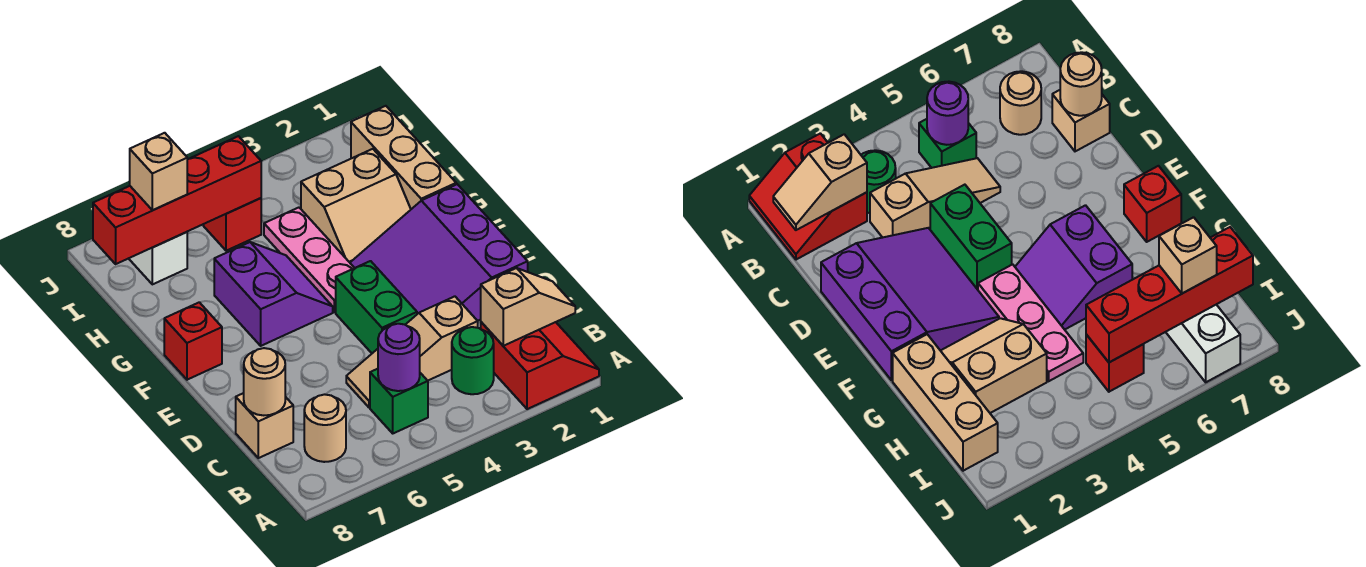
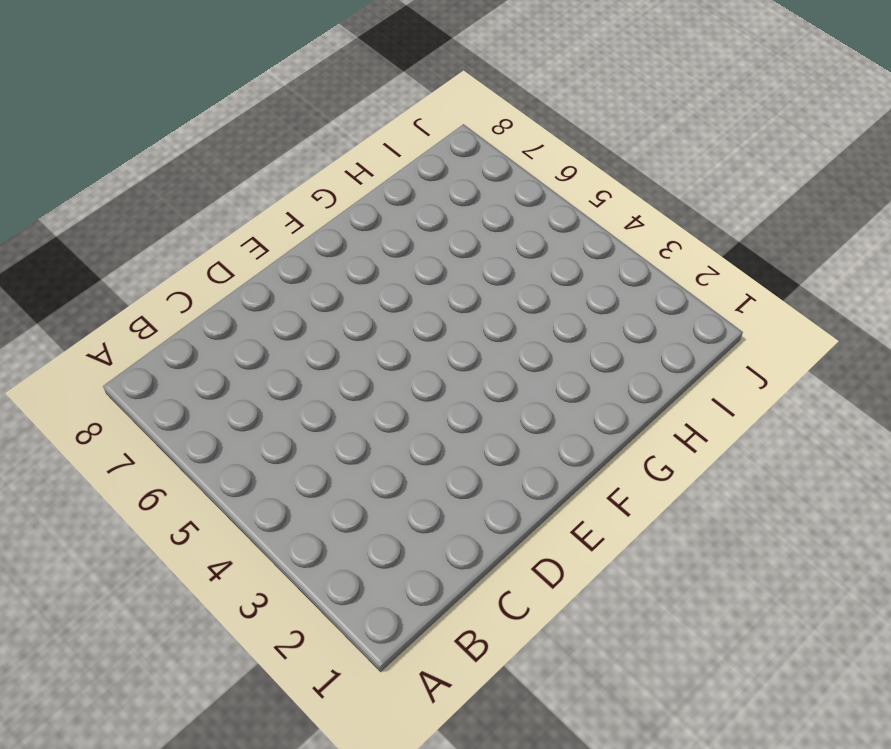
none -> red 2x2 slope [481,322,599,409]
none -> green 1x1 round brick [452,327,494,394]
none -> green 1x1 brick [370,369,428,433]

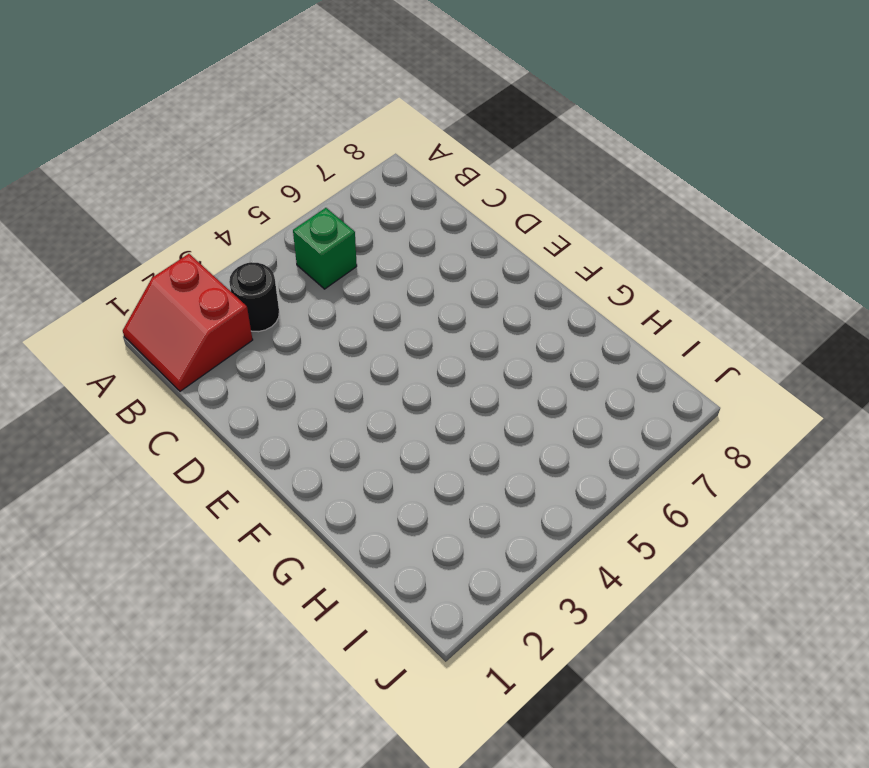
black 1x1 round brick [229,262,279,332] -> green 1x1 round brick [452,327,494,394]
none -> tan 1x1 round brick [304,394,346,462]
none -> tan 1x3 slope [346,296,478,407]
none -> tan 1x1 brick [236,393,293,458]

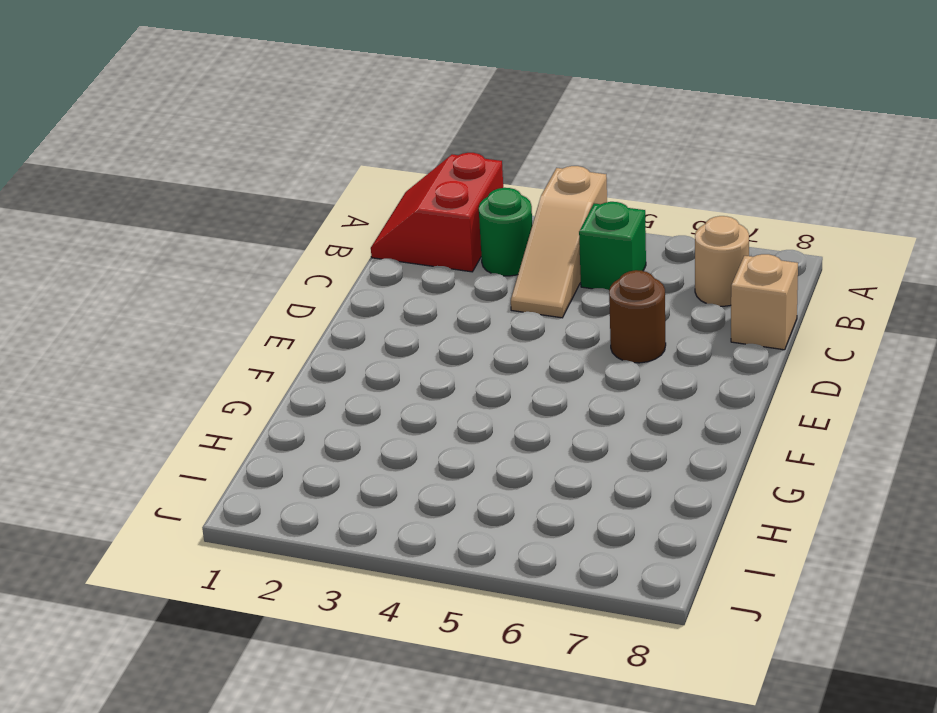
tan 1x3 slope [511,166,607,318] -> tan 1x3 slope turned to [346,296,478,407]
brown 1x1 round brick [609,270,666,363] -> none
none -> purple 3x3 slope [350,184,528,321]
none -> green 1x2 brick [336,261,417,353]
none -> pink 1x3 plate [264,208,354,312]

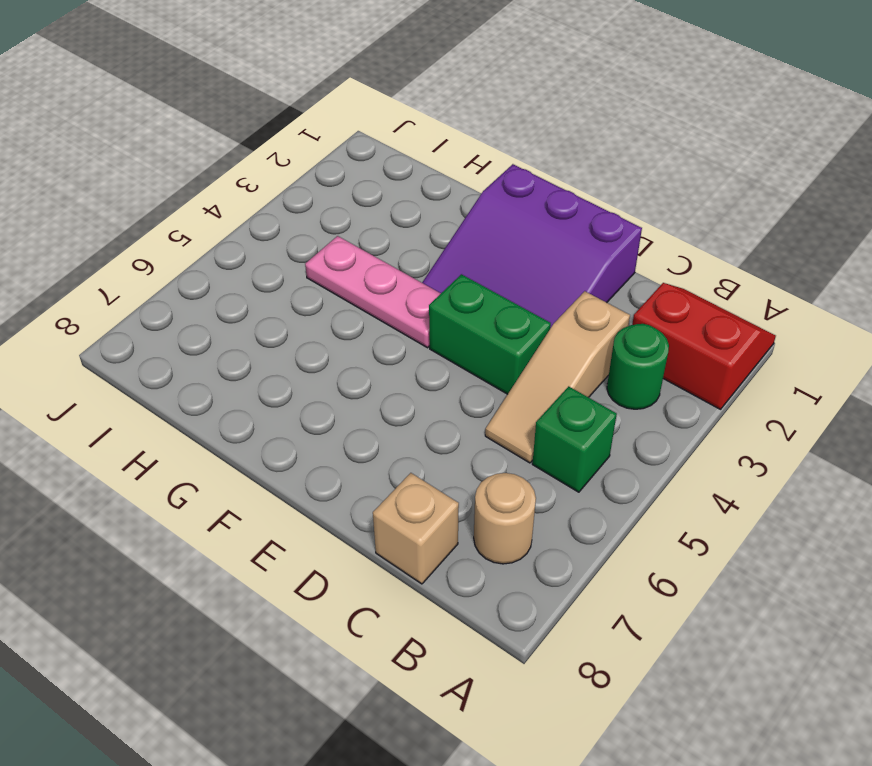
none -> purple 2x2 slope [214,242,333,346]
none -> red 1x1 brick [164,302,222,380]
none -> tan 1x3 brick [351,106,456,209]

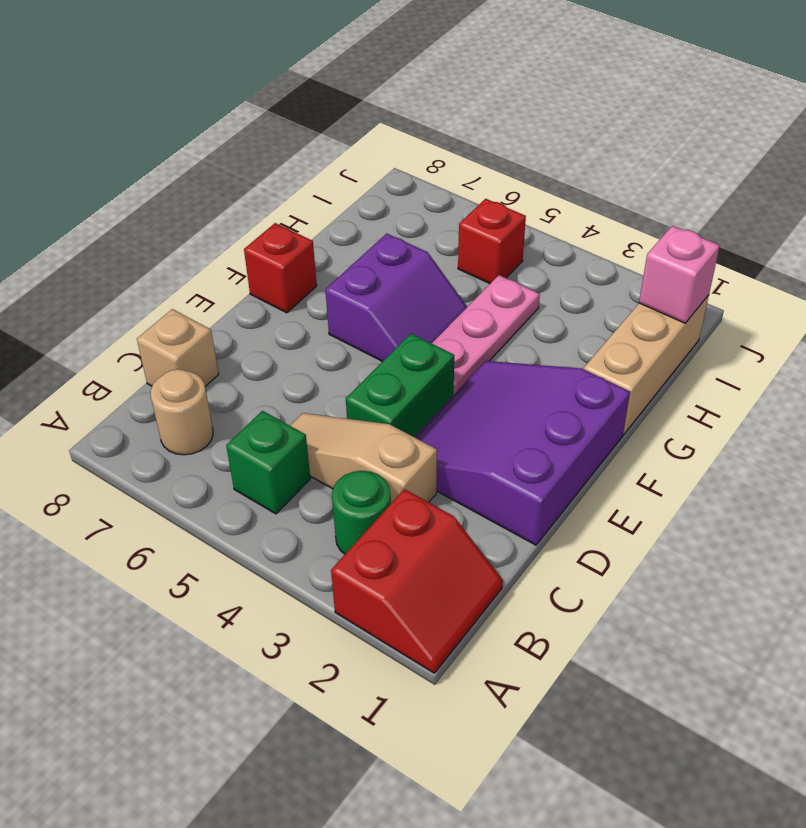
pink 1x1 brick [639,226,720,323] -> none
none -> tan 2x2 slope [301,149,411,262]
none -> white 1x2 brick [129,232,187,284]
none -> tan 1x2 slope [481,268,575,346]

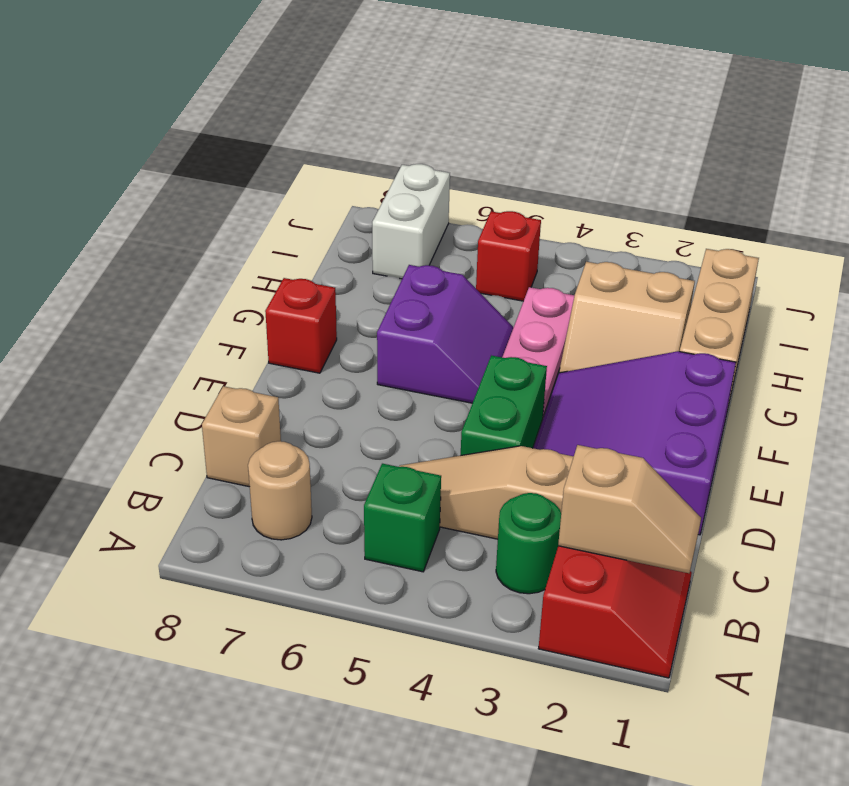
none -> purple 1x1 round brick [378,324,420,391]
none -> tan 1x1 round brick [244,348,285,415]
none -> red 1x4 brick [93,136,261,264]

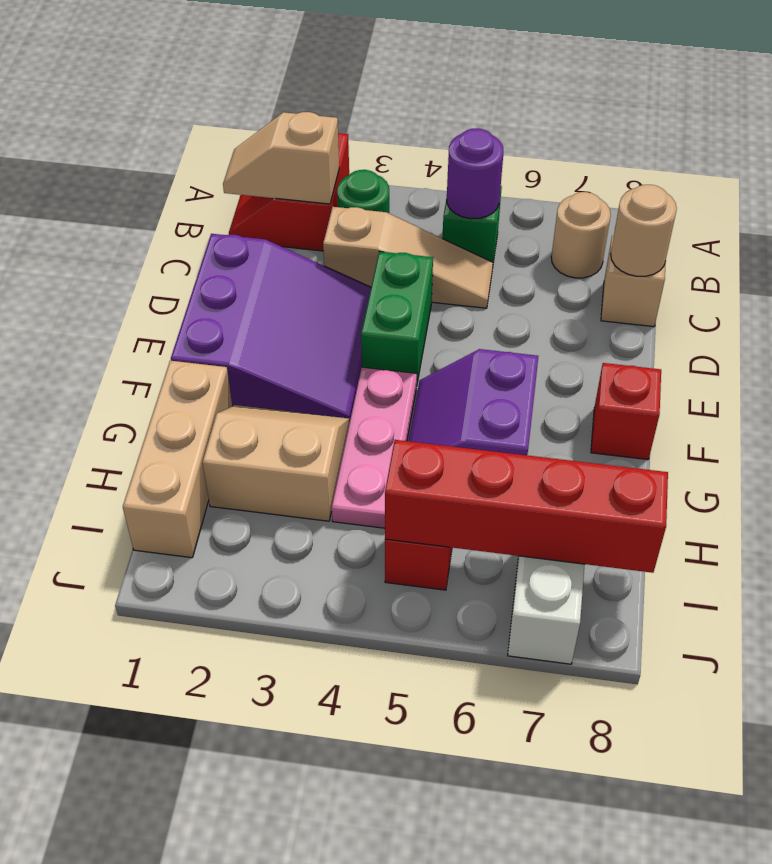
none -> tan 1x1 brick [130,133,187,210]

